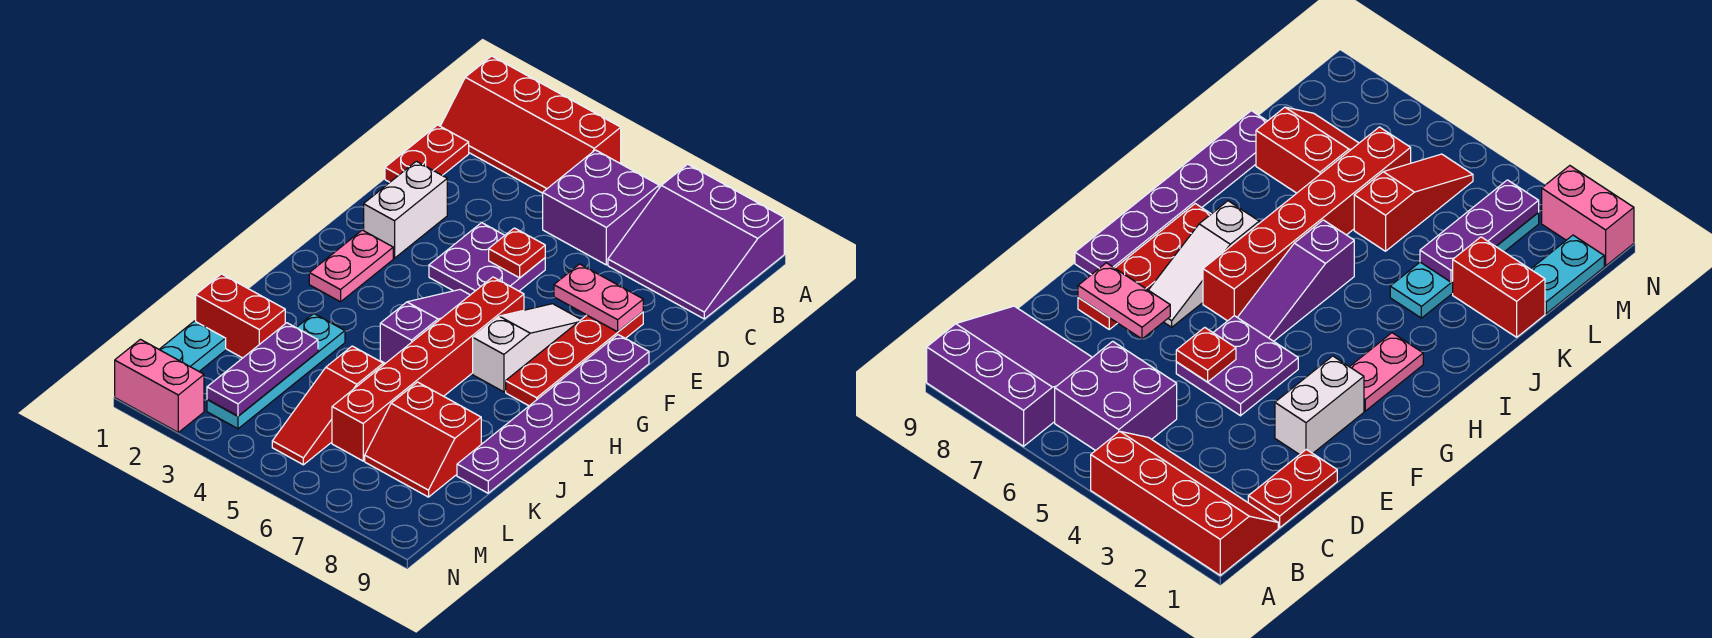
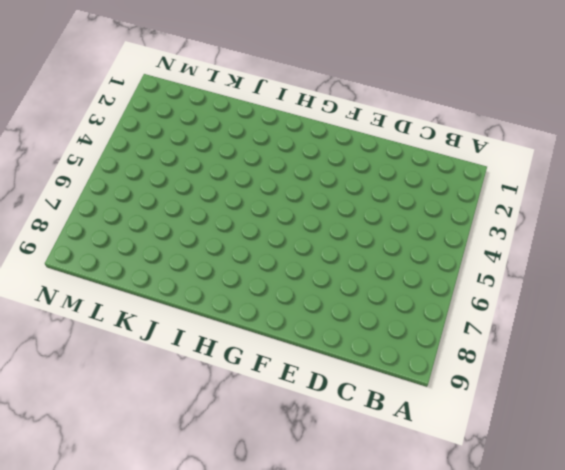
none -> red 2x4 slope [441,56,621,193]
none -> purple 3x3 slope [608,164,784,319]
none -> purple 2x2 brick [543,150,659,265]

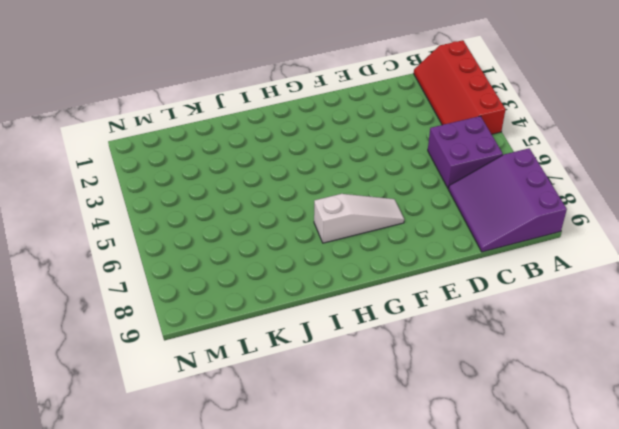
none -> red 1x2 plate [385,125,469,182]
none -> white 1x2 brick [364,161,447,258]
none -> purple 2x2 plate [429,223,545,295]

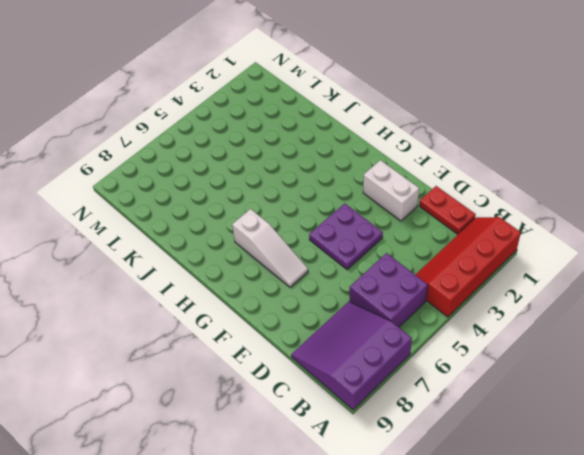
none -> red 1x4 plate [506,312,643,406]
none -> purple 1x6 plate [457,335,649,493]
none -> pink 1x2 plate [309,230,393,302]

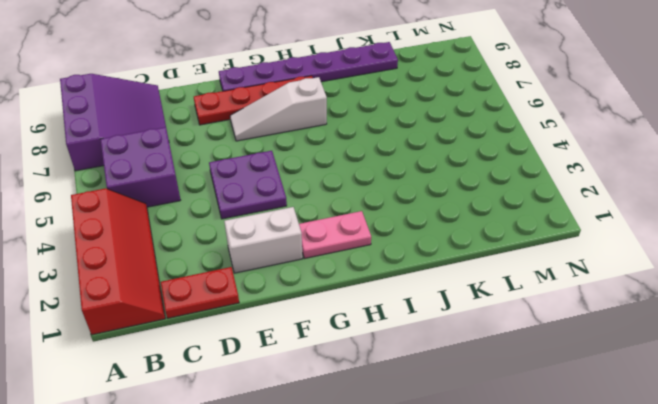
none -> purple 1x3 slope [380,290,470,363]
none -> red 1x6 brick [332,277,524,461]
none -> cyan 1x4 plate [207,314,345,429]

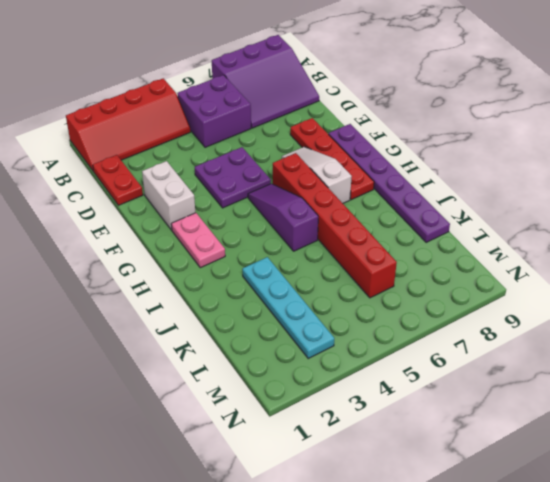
none -> red 1x2 brick [196,274,285,358]
none -> red 1x3 slope [272,346,383,465]
none -> red 2x2 slope [365,382,481,497]

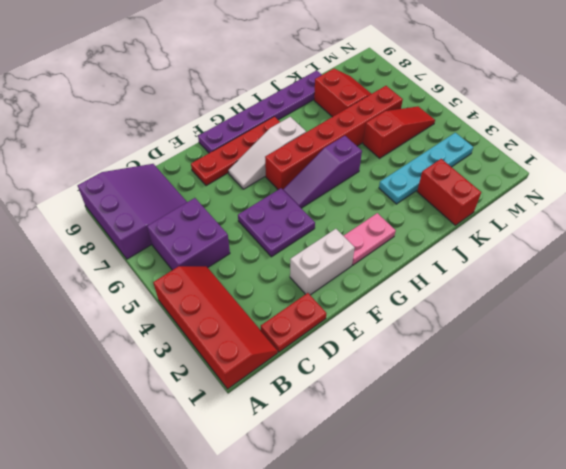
none -> cyan 1x2 plate [159,321,226,371]
none -> pink 1x2 brick [115,339,204,432]
none -> red 1x1 plate [489,228,545,278]

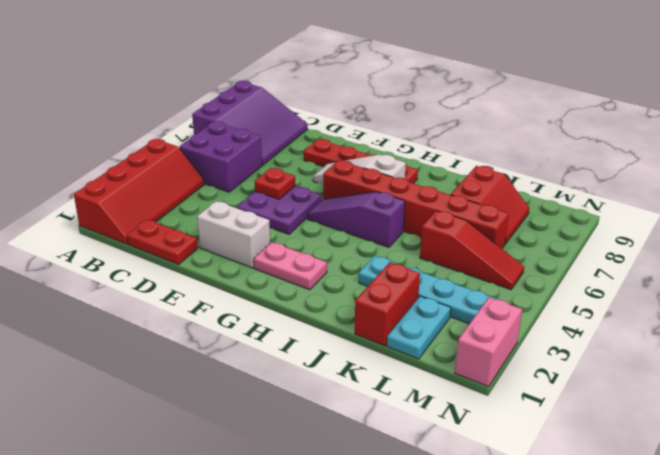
cyan 1x2 plate [387,296,451,359] -> cyan 1x2 plate turned to [159,321,226,371]
none -> purple 1x6 plate [457,335,649,493]
none -> pink 1x2 plate [554,264,643,332]
none -> purple 1x3 plate [207,323,318,416]

